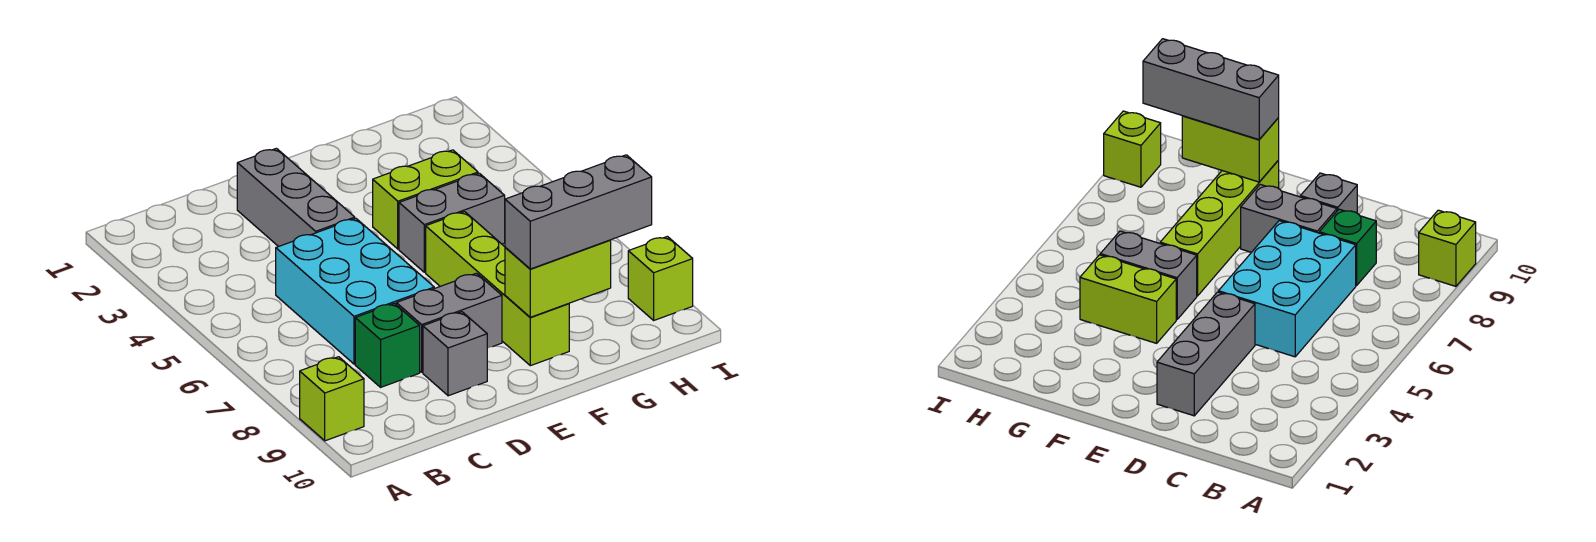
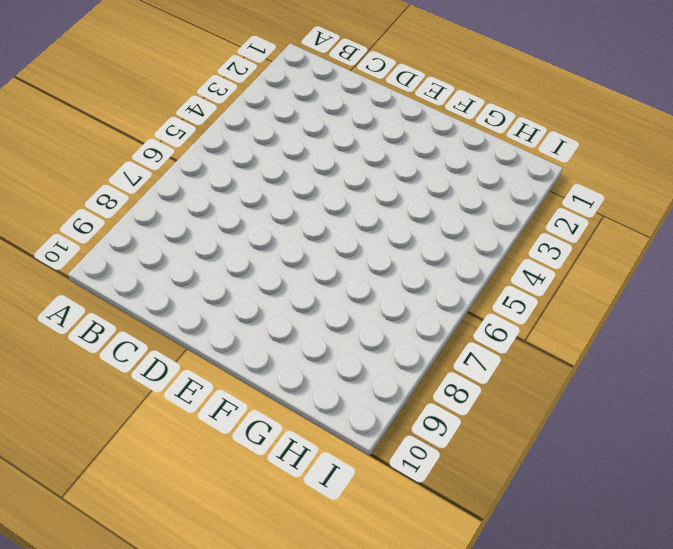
none -> lime 1x1 brick [300,357,364,441]
none -> cyan 2x3 brick [276,218,434,364]
none -> green 1x1 brick [355,303,420,387]

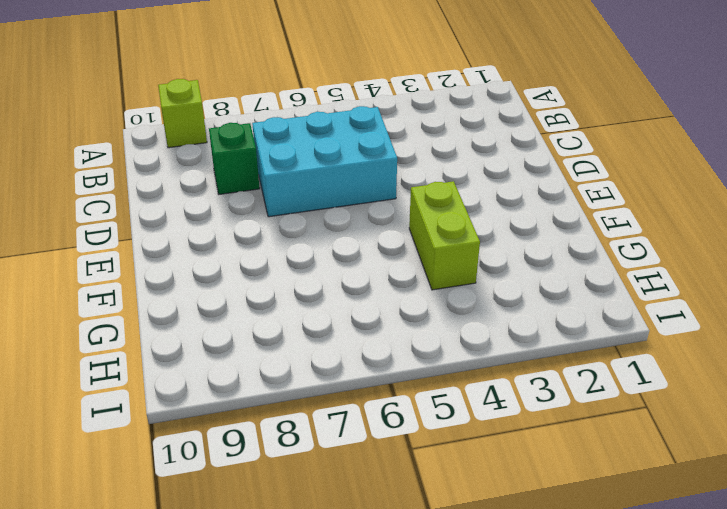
none -> grey 1x3 brick [237,148,355,247]
none -> grey 1x2 brick [396,273,502,372]
none -> grey 1x1 brick [423,312,487,396]

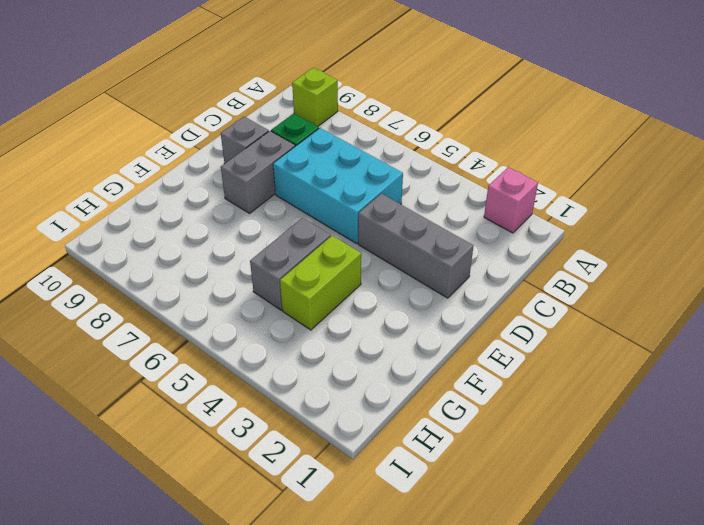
pink 1x1 brick [484,167,538,233] -> none
none -> lime 1x4 brick [426,212,569,366]
none -> lime 1x1 brick [628,236,693,320]
none -> lime 1x2 brick [505,240,611,317]

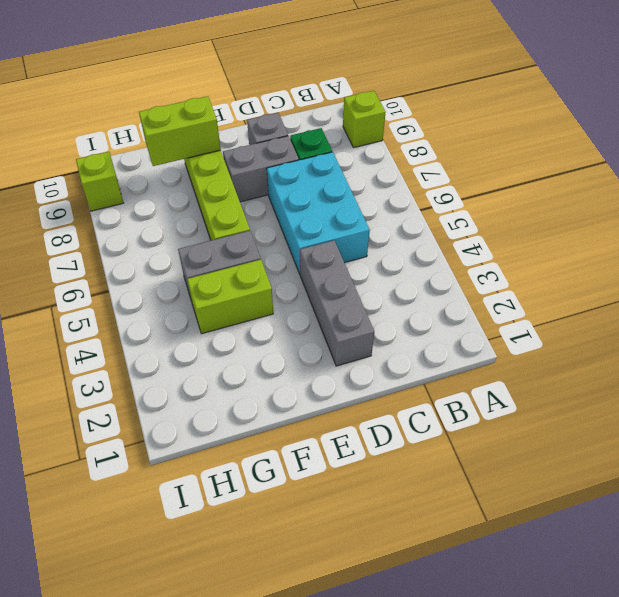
none -> grey 1x3 brick [505,155,652,269]

